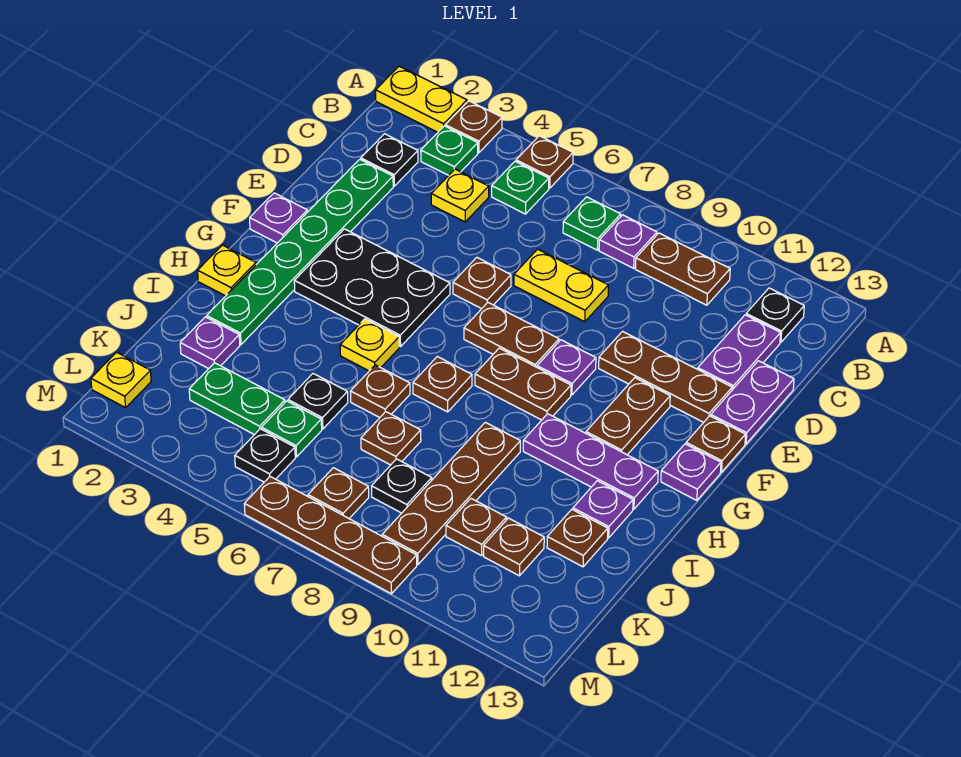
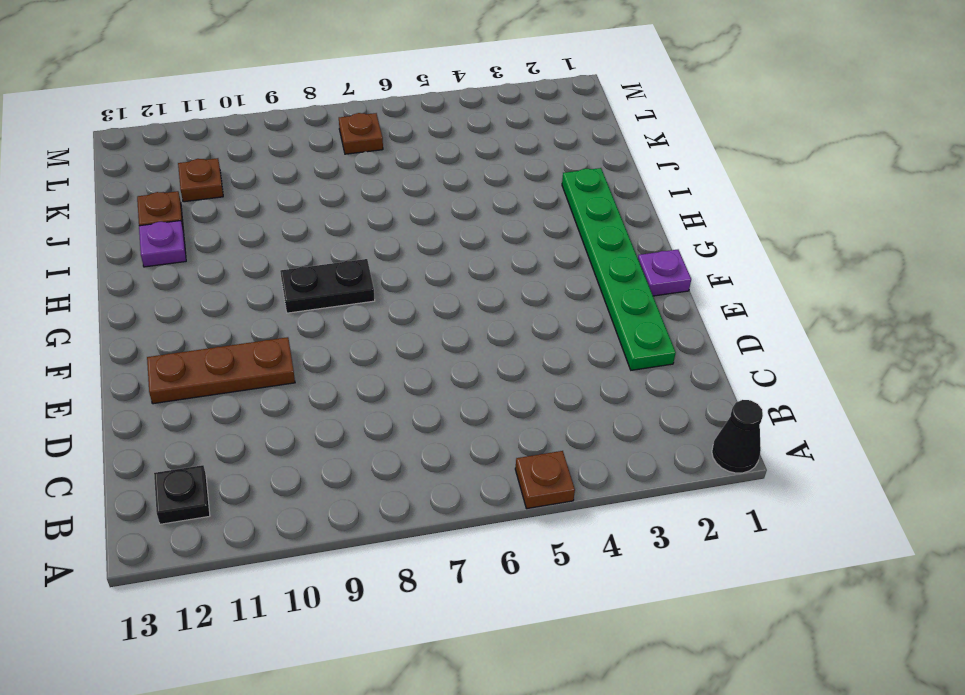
black 1x1 cone [712,400,763,473] -> yellow 1x2 plate [376,66,467,132]
black 1x2 plate [280,259,375,313] -> brown 1x2 plate [475,348,571,420]
none -> brown 1x1 plate [445,101,502,153]
none -> green 1x1 plate [421,126,478,175]
none -> green 1x1 plate [492,161,549,214]
none -> green 1x1 plate [563,197,621,250]

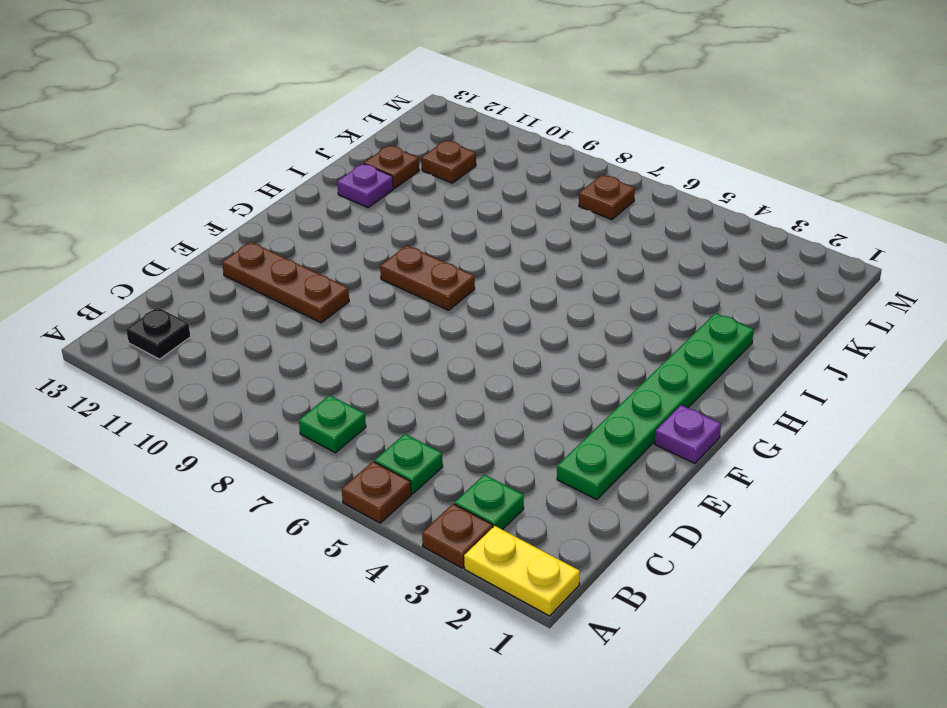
none -> purple 1x1 plate [599,215,657,268]
none -> brown 1x2 plate [635,233,730,305]
none -> black 1x1 plate [361,134,418,186]
none -> yellow 1x1 plate [431,169,489,222]

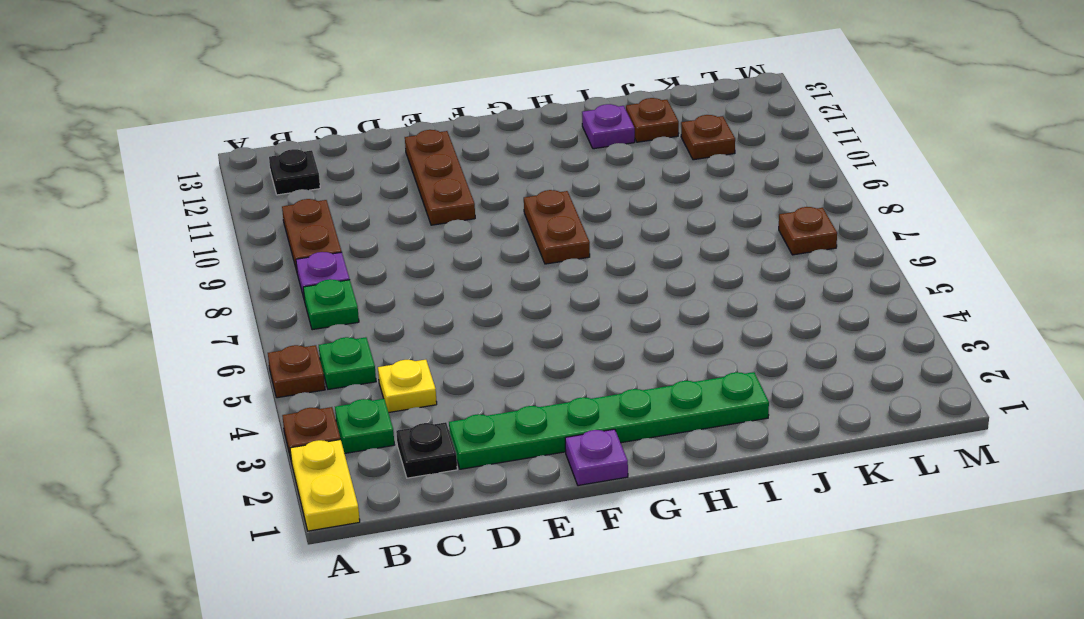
none -> purple 1x2 plate [698,315,780,390]
none -> yellow 1x2 plate [514,249,608,322]
none -> purple 1x2 plate [711,361,794,444]
none -> brown 1x1 plate [453,257,511,309]

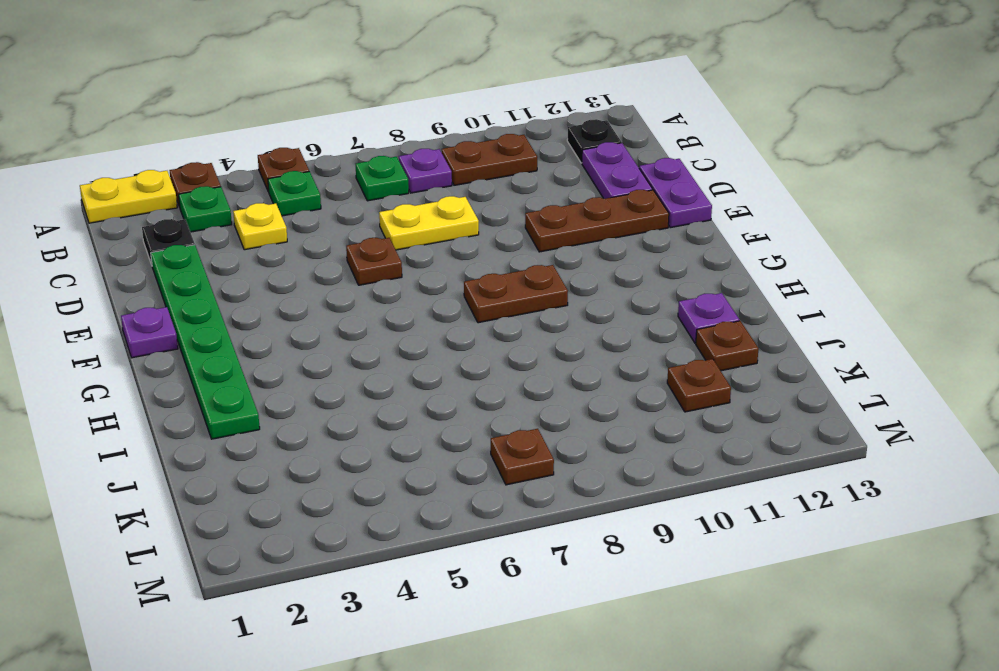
none -> black 2x3 plate [294,229,450,347]
none -> brown 1x2 plate [464,303,559,367]
none -> purple 1x1 plate [537,340,596,395]
none -> brown 1x2 plate [586,378,670,455]

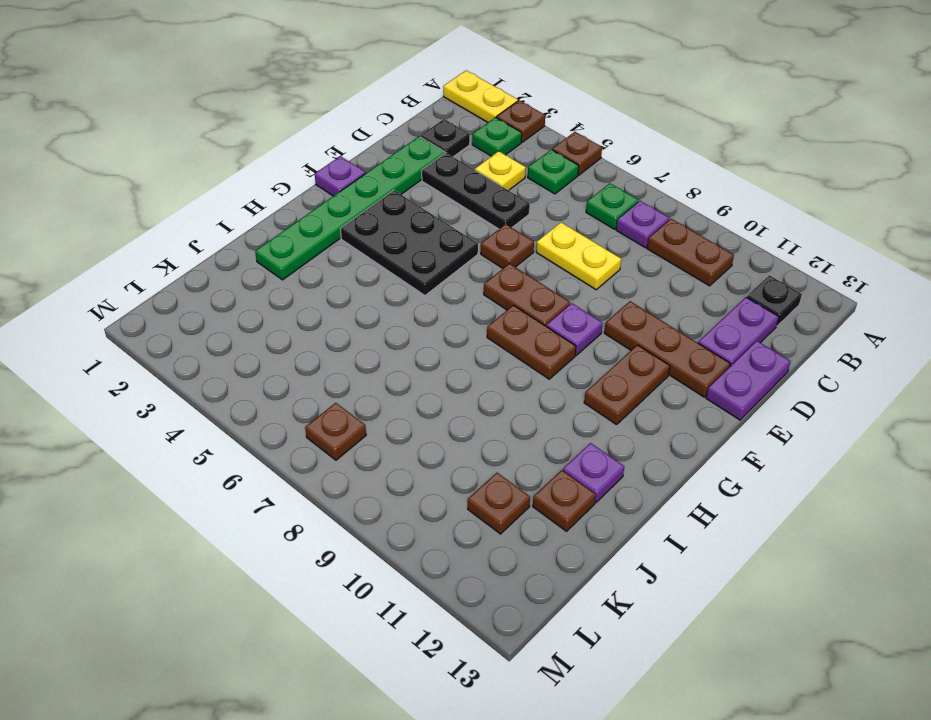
black 1x3 plate [422,153,530,229] -> none
none -> brown 1x1 plate [686,416,746,472]
none -> purple 1x1 plate [661,444,721,500]
none -> yellow 1x1 plate [198,245,256,296]
none -> yellow 1x1 plate [340,319,399,371]

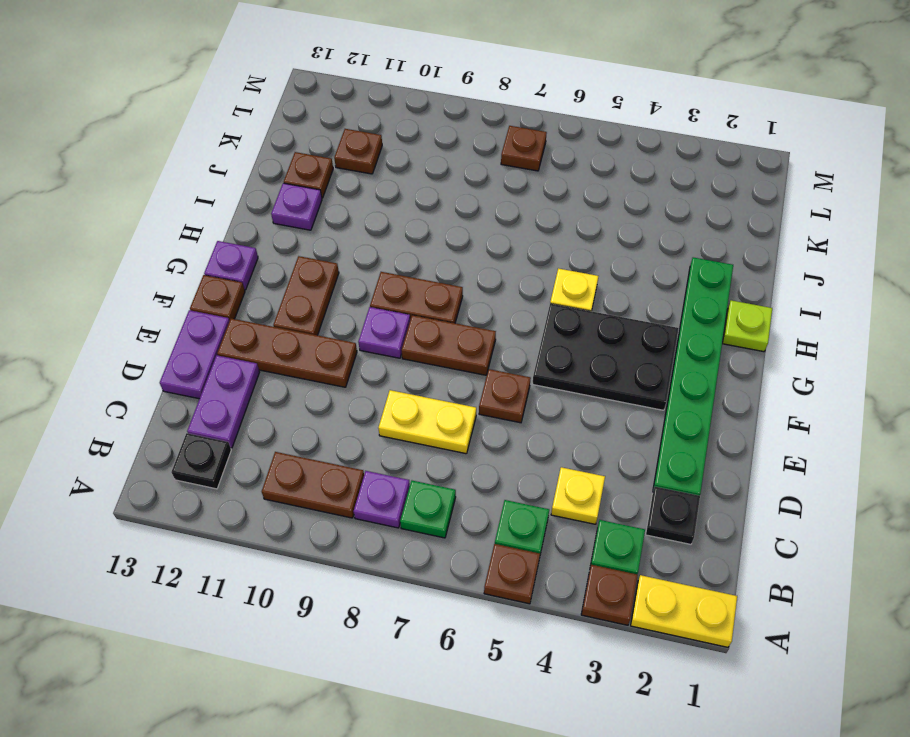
lime 1x1 plate [723,300,772,352] -> yellow 1x1 plate [198,245,256,296]
none -> purple 1x1 plate [250,193,307,243]
none -> brown 1x1 plate [413,357,472,412]
none -> purple 1x3 plate [523,414,658,509]
none -> brown 1x1 plate [350,365,410,418]

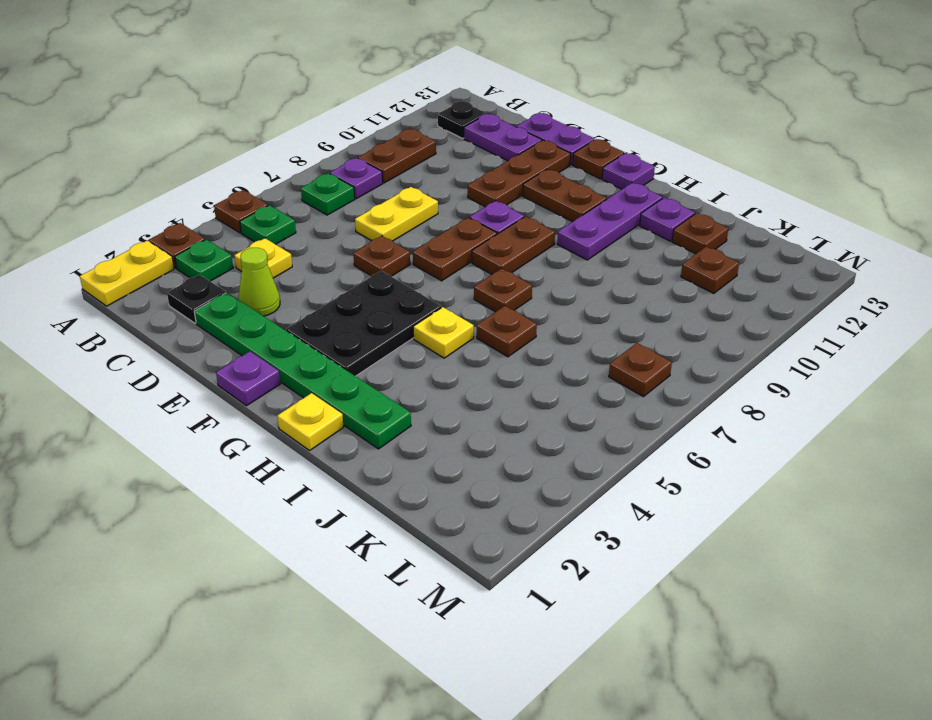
lime 1x1 cone [238,248,280,316] -> none
none -> brown 1x4 plate [382,422,520,565]
none -> purple 1x1 plate [180,317,240,369]
none -> black 1x1 plate [288,374,348,429]
none -> brown 1x1 plate [361,412,421,465]

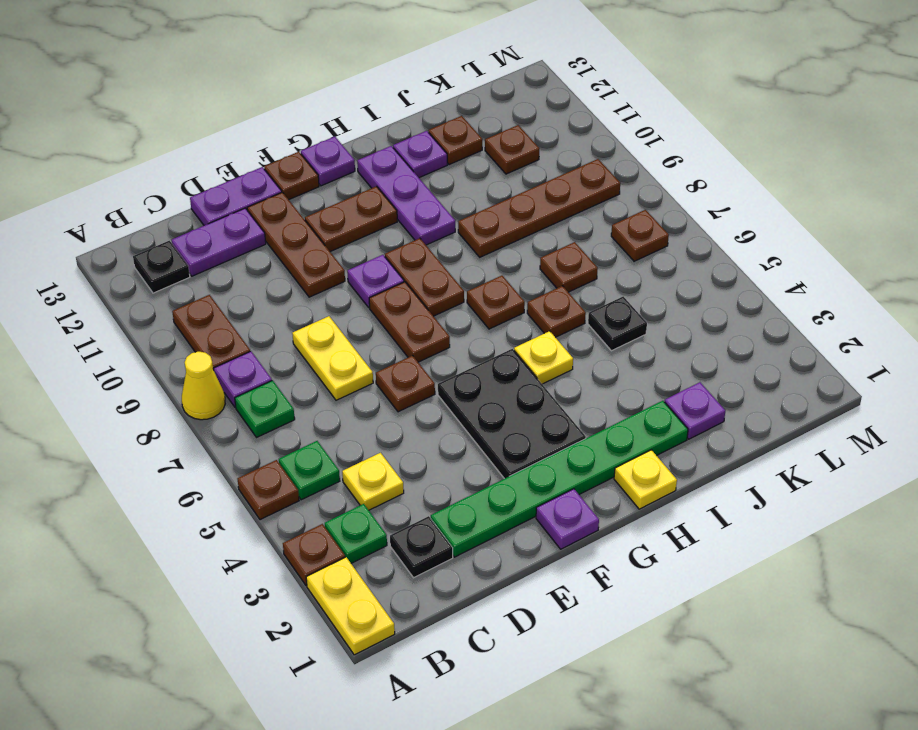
yellow 1x1 cone [182,352,225,420] -> none
none -> green 1x2 plate [189,363,285,435]
none -> green 1x1 plate [261,401,322,457]
none -> black 1x1 plate [372,459,432,513]
none -> brown 1x1 plate [446,499,507,556]

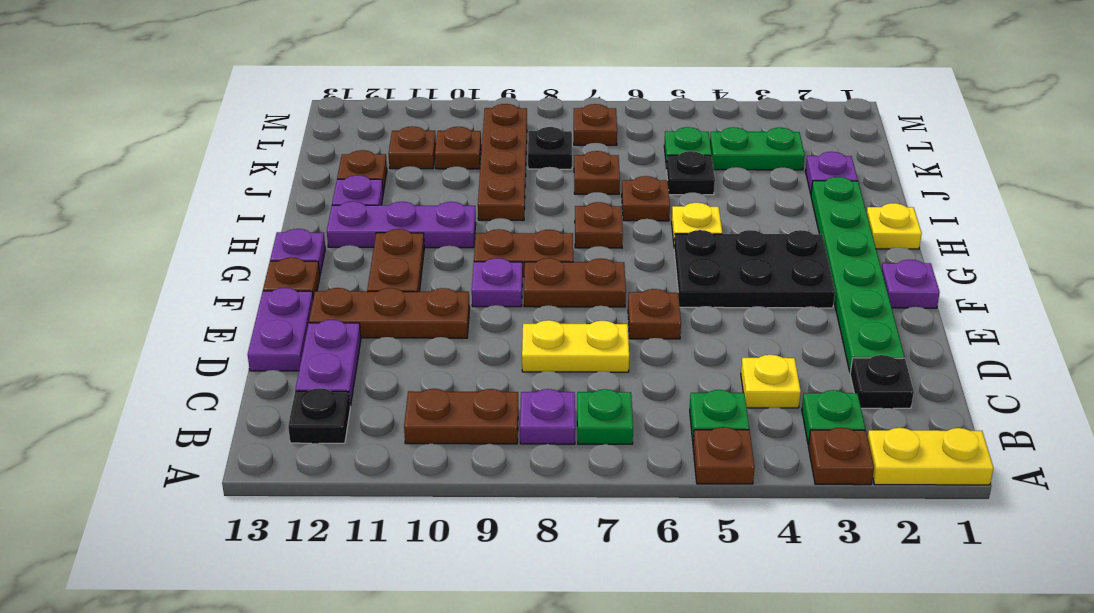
none -> yellow 1x1 plate [91,352,151,408]
none -> black 1x1 plate [235,429,295,482]
none -> brown 1x4 plate [244,477,417,594]

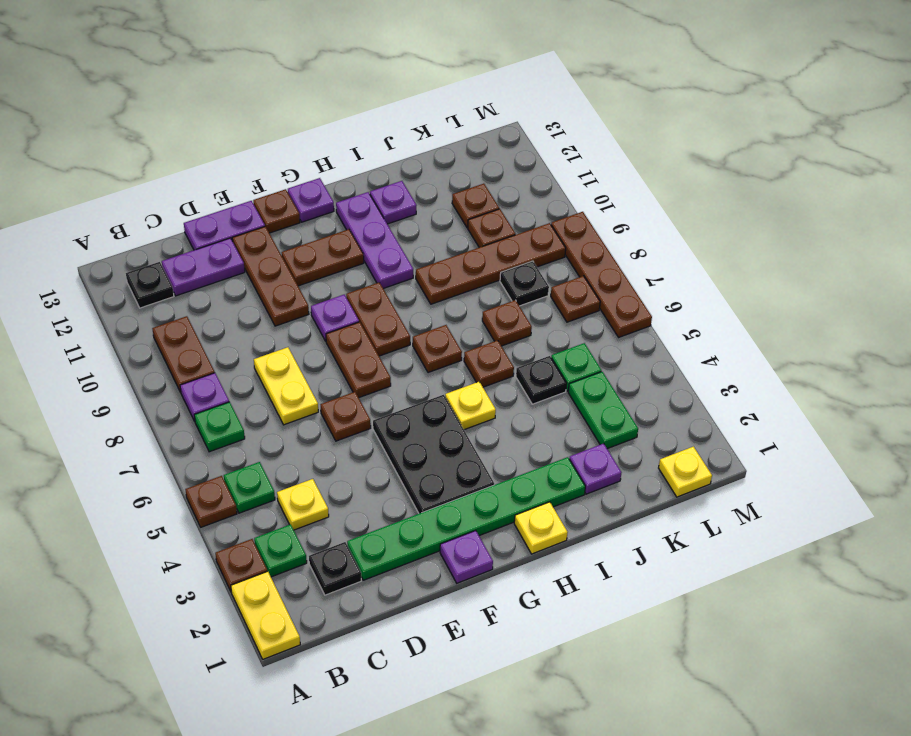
none -> brown 1x1 plate [547,509,608,567]
none -> black 1x1 plate [235,429,295,482]

